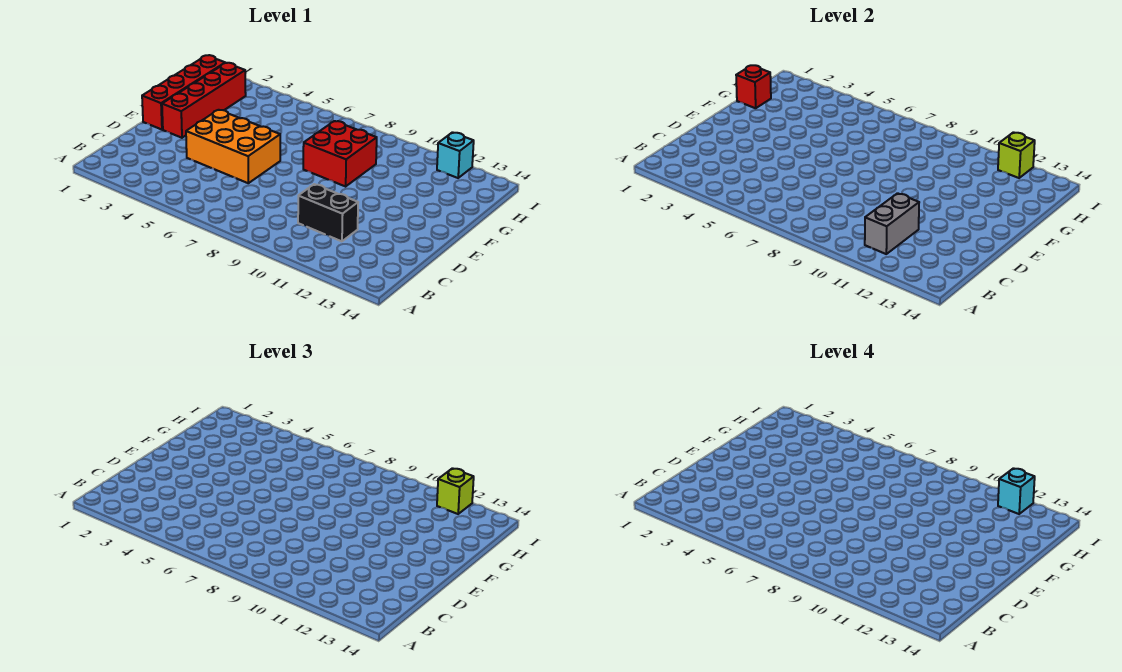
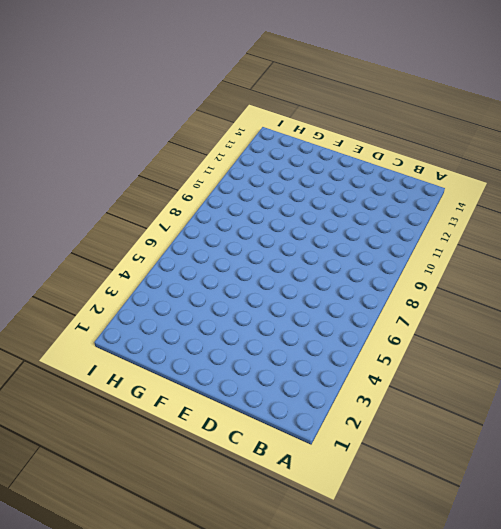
none -> black 1x2 brick [298,184,358,241]
none -> orange 2x3 brick [186,110,280,183]

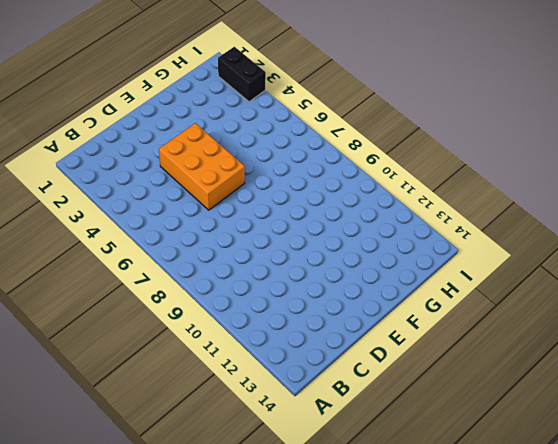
black 1x2 brick [218,47,266,102] -> black 1x2 brick moved to [298,184,358,241]
none -> red 1x4 brick [142,55,225,130]
none -> red 1x4 brick [162,63,246,138]

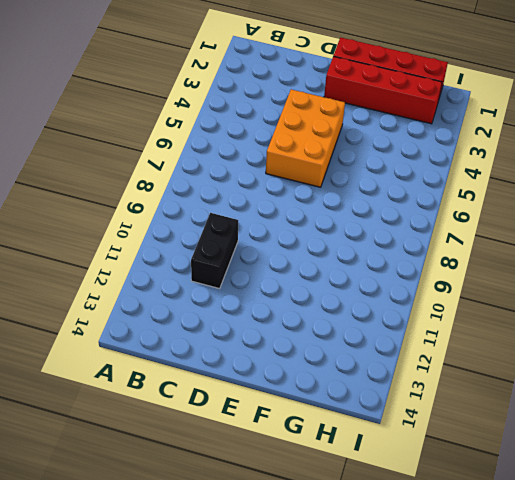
none -> red 2x2 brick [303,121,377,186]
none -> cyan 1x1 brick [437,132,474,178]

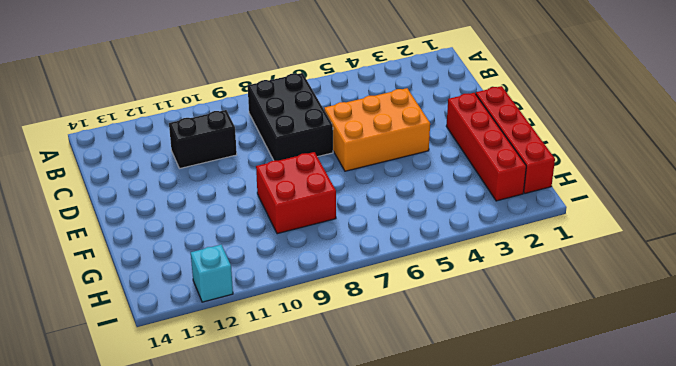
black 2x3 brick [248,73,333,161] -> none
none -> grey 1x2 brick [865,193,919,254]
none -> red 1x1 brick [736,65,771,108]

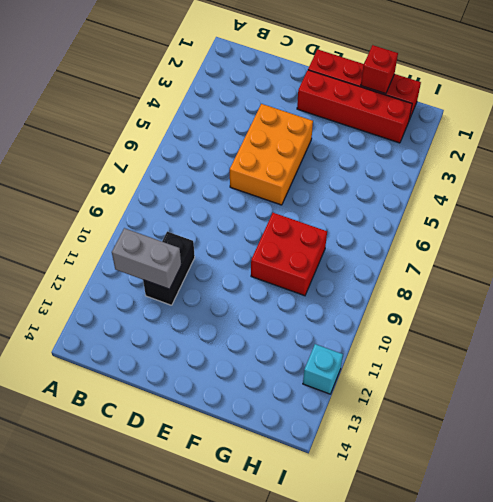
none -> lime 1x1 brick [998,132,1035,178]
none -> lime 1x1 brick [437,468,474,514]

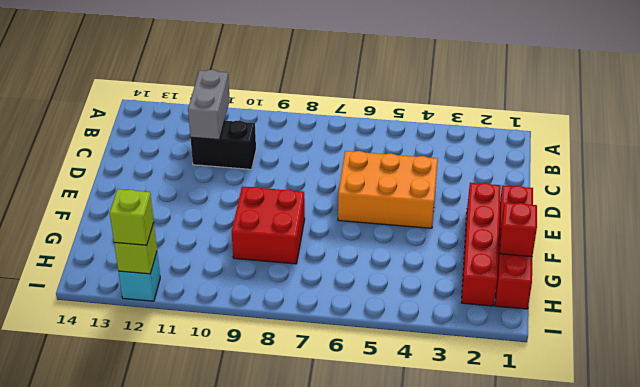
none -> cyan 1x1 brick [998,468,1035,514]

